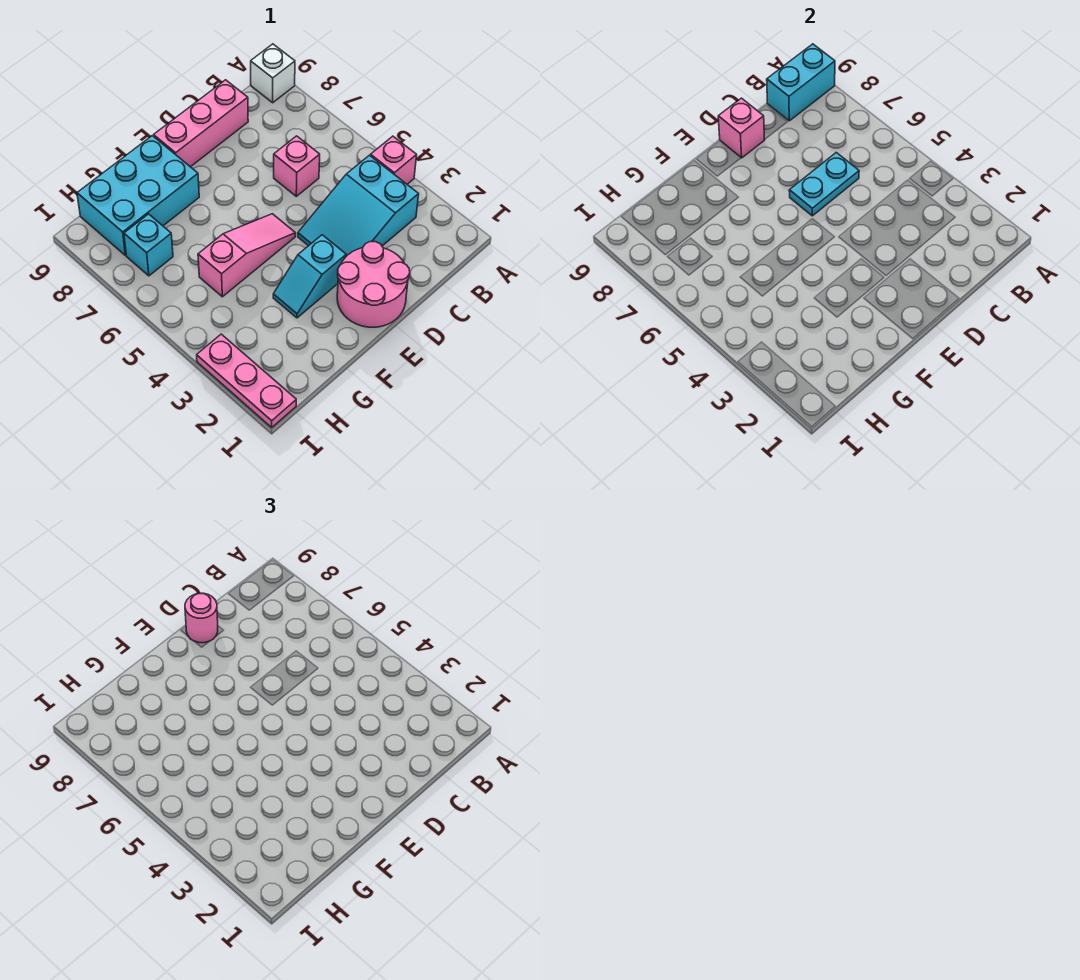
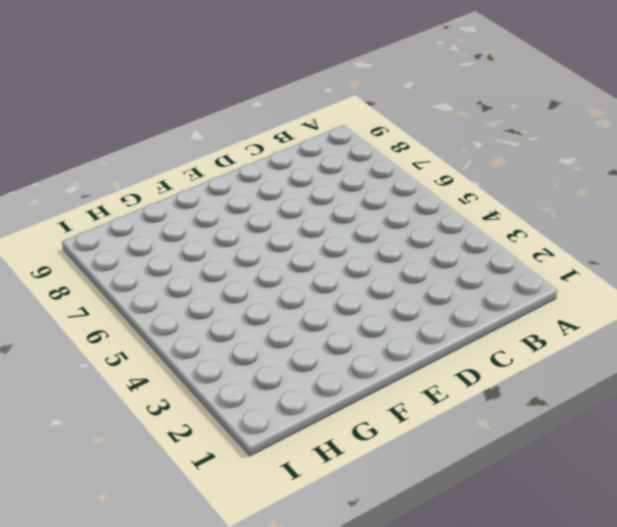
none -> pink 1x1 brick [370,136,417,184]
none -> white 1x1 brick [251,44,295,103]
none -> cyan 2x3 slope [298,155,419,256]

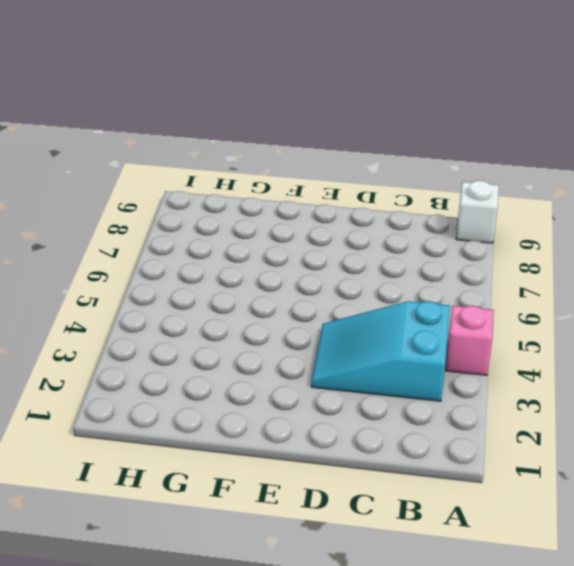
none -> pink 1x1 brick [274,136,320,196]
none -> pink 1x3 brick [154,80,248,167]
none -> pink 2x2 round brick [337,242,410,327]

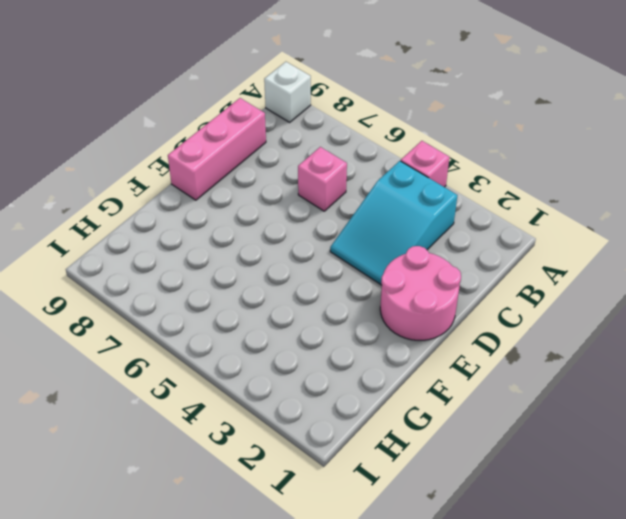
none -> cyan 1x2 slope [273,235,346,318]
none -> pink 1x3 slope [198,214,296,297]
none -> cyan 2x3 brick [77,136,199,255]

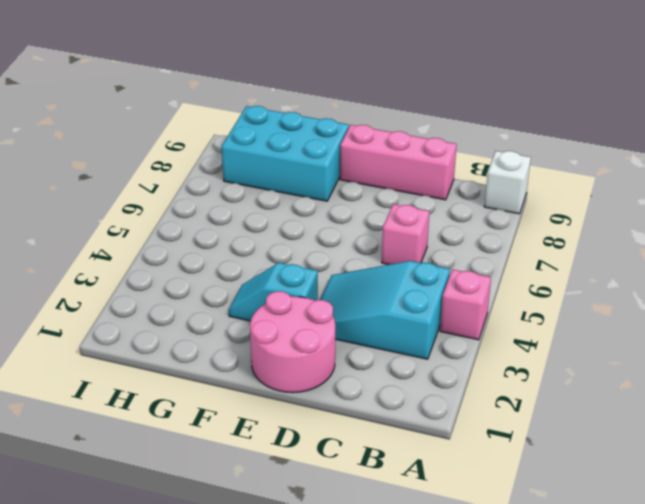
none -> pink 1x3 slope [198,214,296,297]
none -> cyan 1x1 brick [124,214,173,276]
none -> pink 1x3 plate [197,334,296,427]

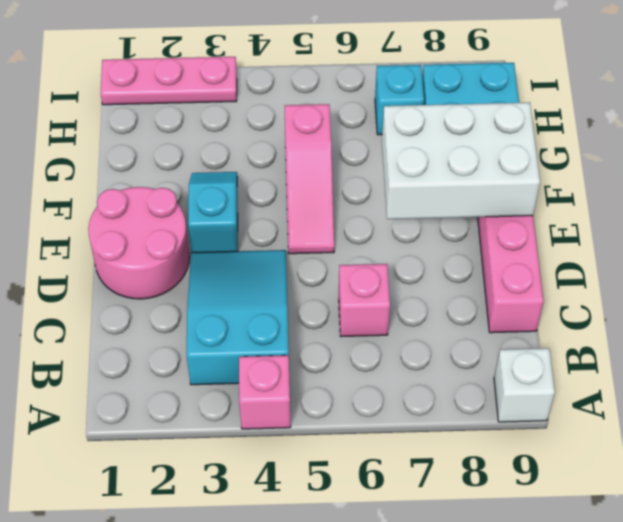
white 2x3 brick [382,102,540,219] -> none
none -> cyan 1x2 brick [767,44,835,121]
none -> cyan 1x2 plate [789,153,859,216]
none -> pink 1x1 brick [718,98,764,158]

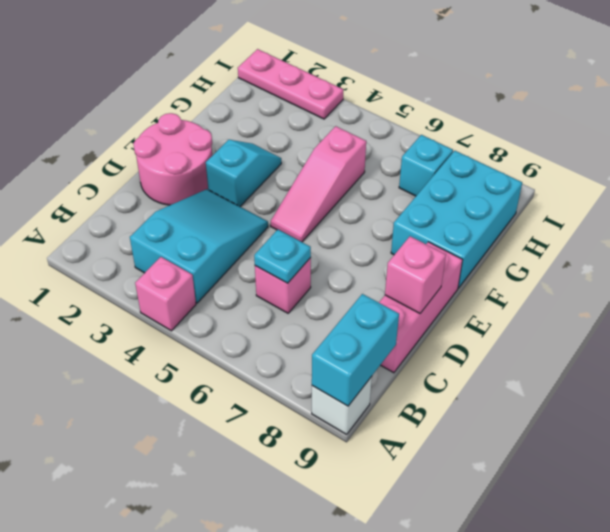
cyan 1x1 plate [254,230,311,283] -> cyan 1x2 plate [789,153,859,216]
none -> pink 1x1 round brick [185,593,218,643]

